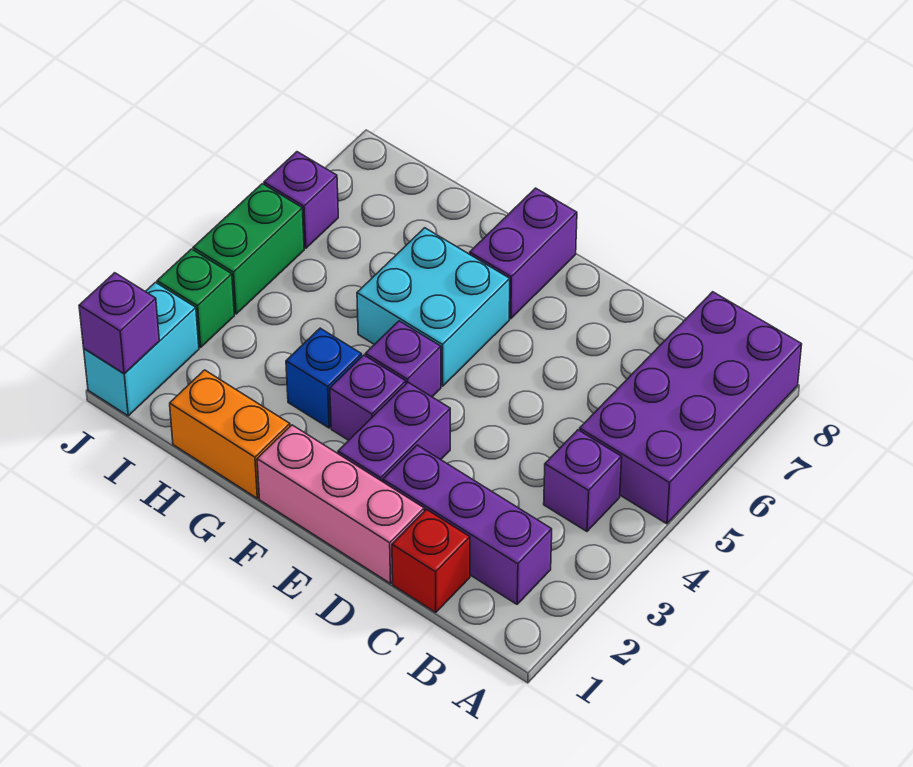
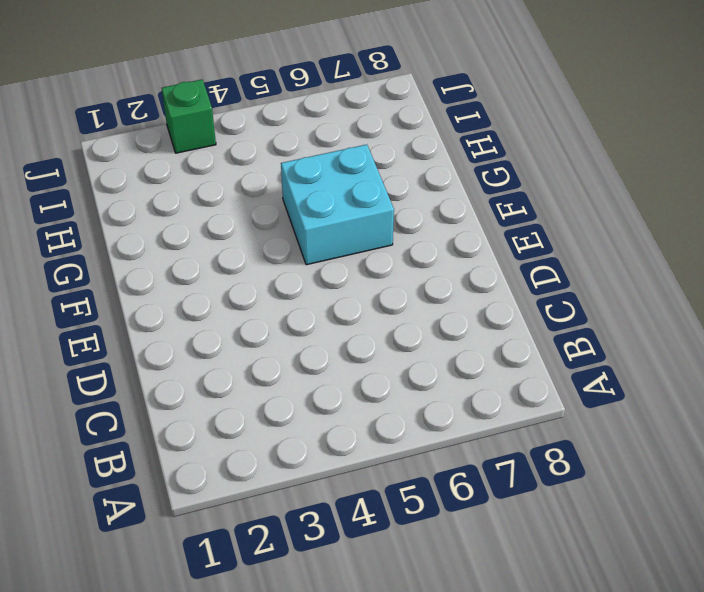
none -> purple 2x4 brick [579,292,802,524]
none -> purple 1x3 brick [383,445,552,604]
none -> purple 1x1 brick [544,430,622,531]

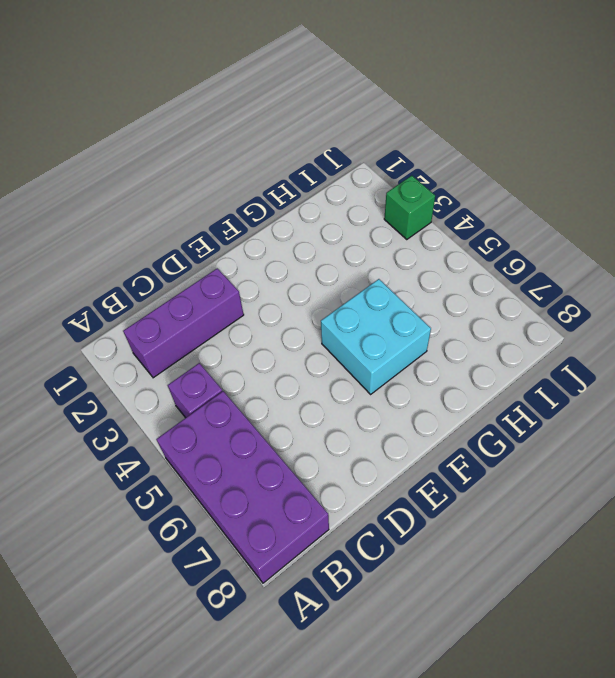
none -> red 1x1 brick [392,510,470,613]
none -> pink 1x3 brick [257,425,424,584]
none -> purple 1x2 brick [338,383,450,482]

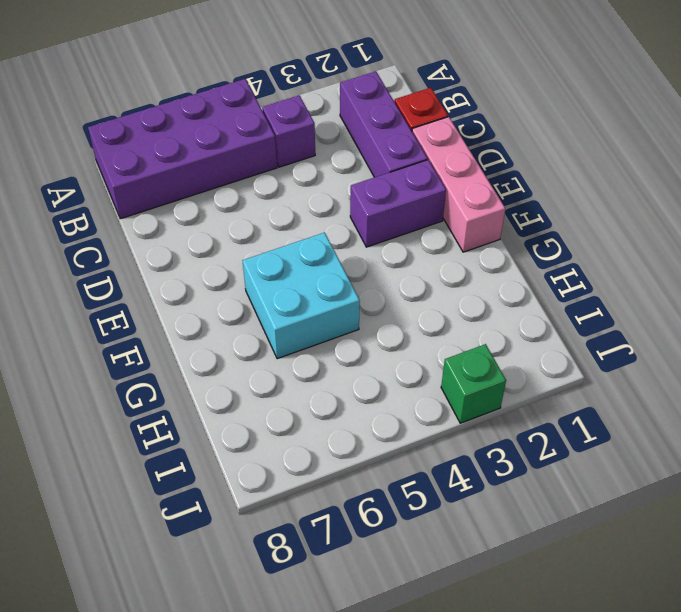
none -> purple 1x1 brick [330,355,406,440]
none -> purple 1x1 brick [365,321,441,397]
none -> purple 1x2 brick [470,188,577,319]

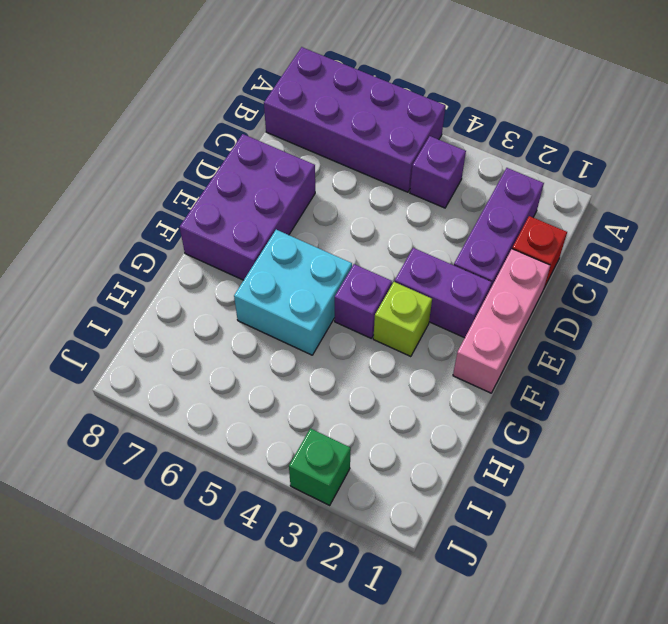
purple 2x3 brick [180,134,315,280] -> purple 1x2 brick [470,188,577,319]
lime 1x1 brick [373,282,432,357] -> purple 1x1 brick [330,355,406,440]
none -> orange 1x2 brick [170,370,290,498]
none -> blue 1x1 brick [286,328,362,428]
none -> cyan 1x2 brick [84,282,199,416]

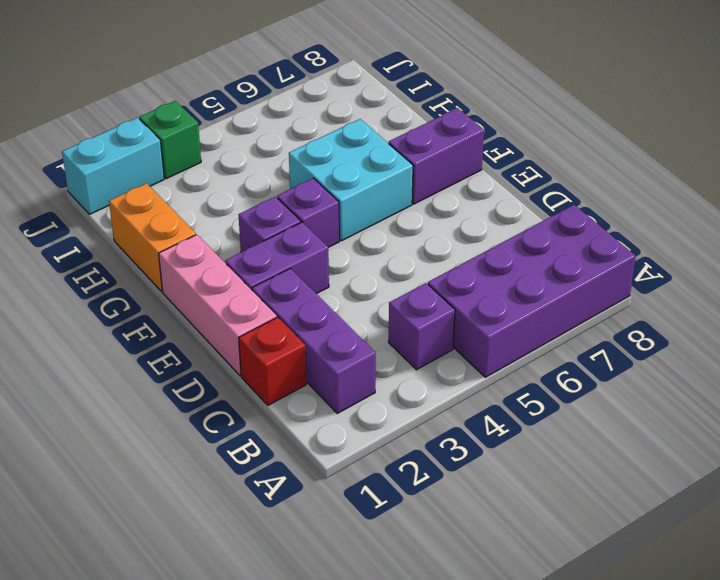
none -> blue 1x1 brick [286,328,362,428]
none -> green 1x2 brick [193,184,304,314]
none -> purple 1x1 brick [264,152,338,248]

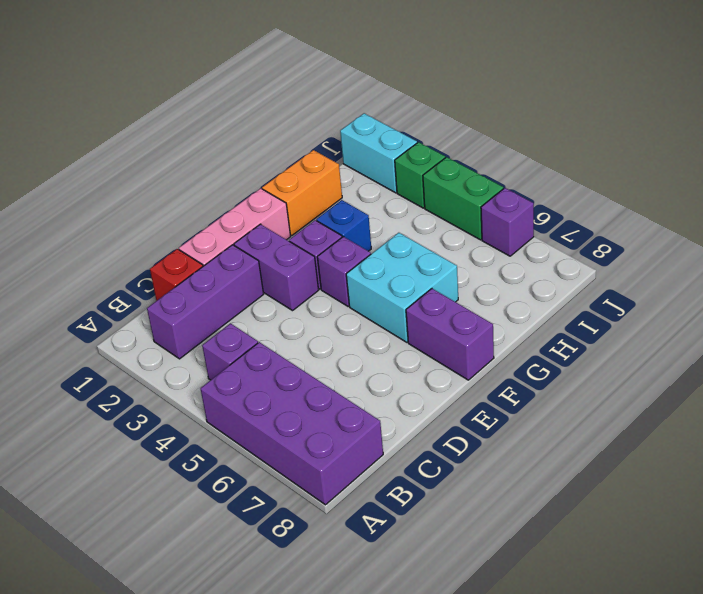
none -> purple 1x1 brick [79,273,159,374]

